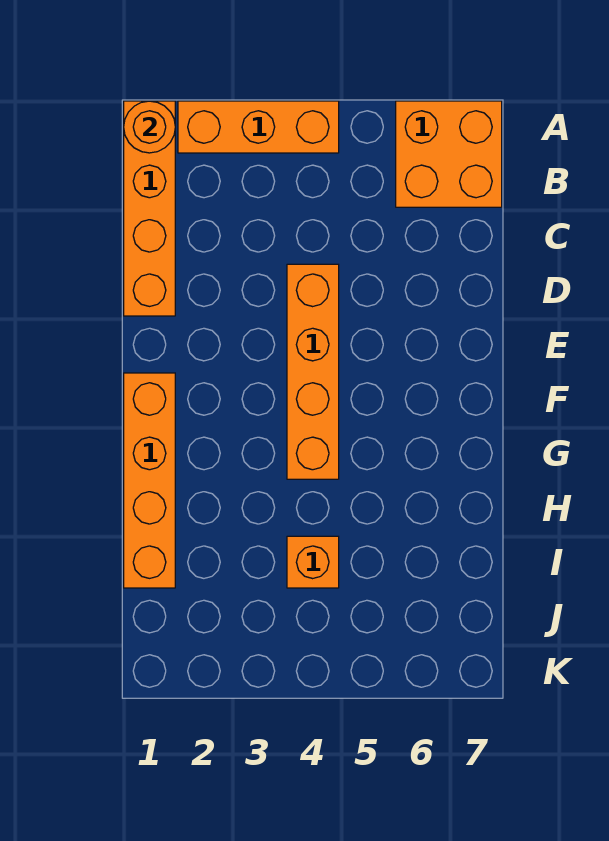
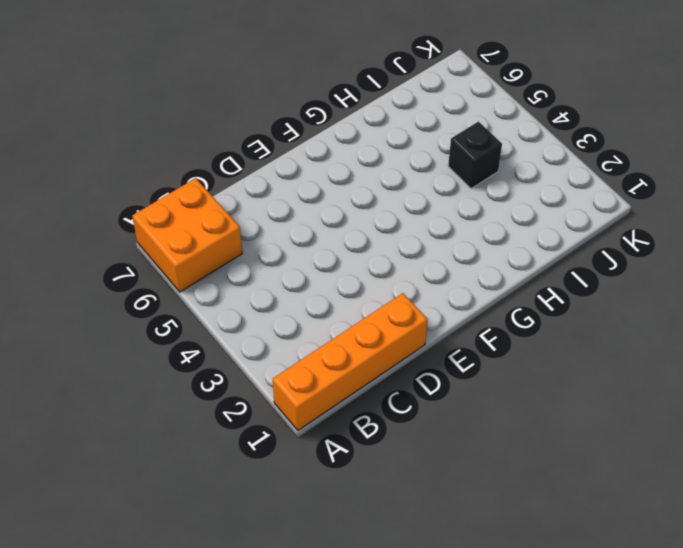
black 1x1 brick [448,122,502,188] -> orange 1x1 brick [287,536,339,588]
none -> orange 1x3 brick [178,101,339,153]
none -> orange 1x4 brick [287,264,339,479]

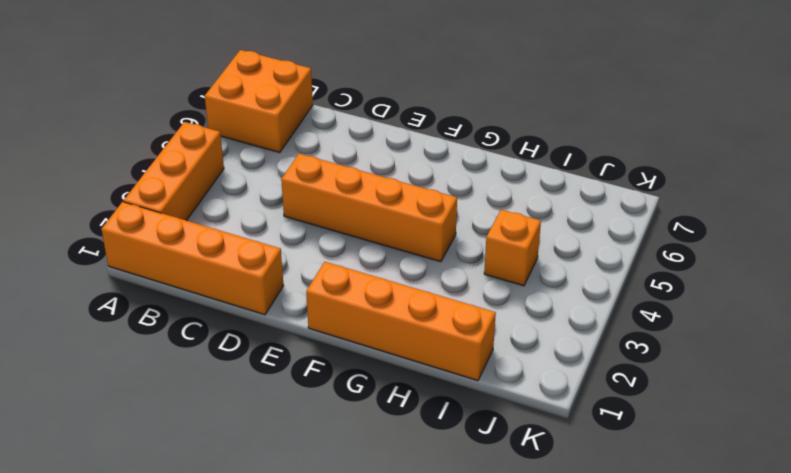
none -> orange 1x1 round brick [124,101,175,153]

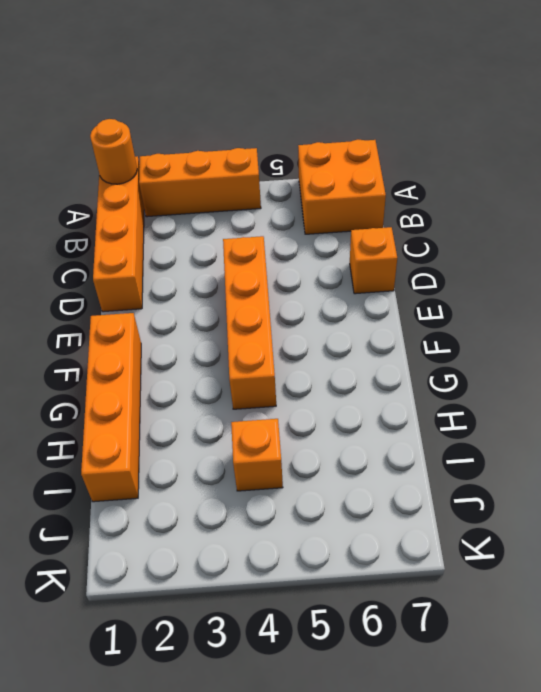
orange 1x1 brick [350,227,397,294] -> none

